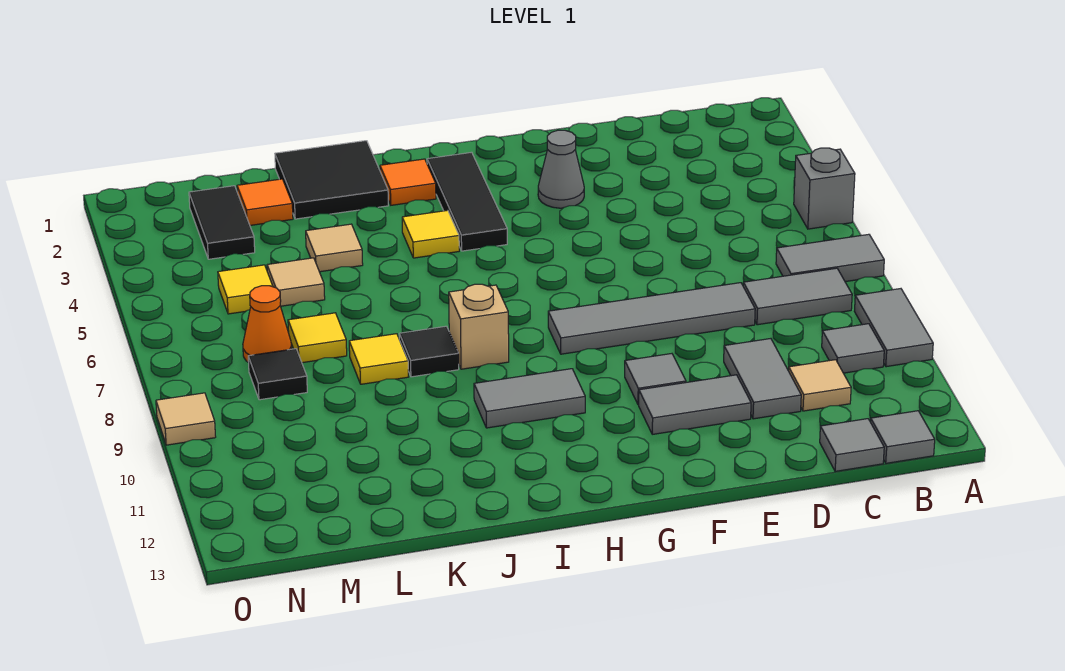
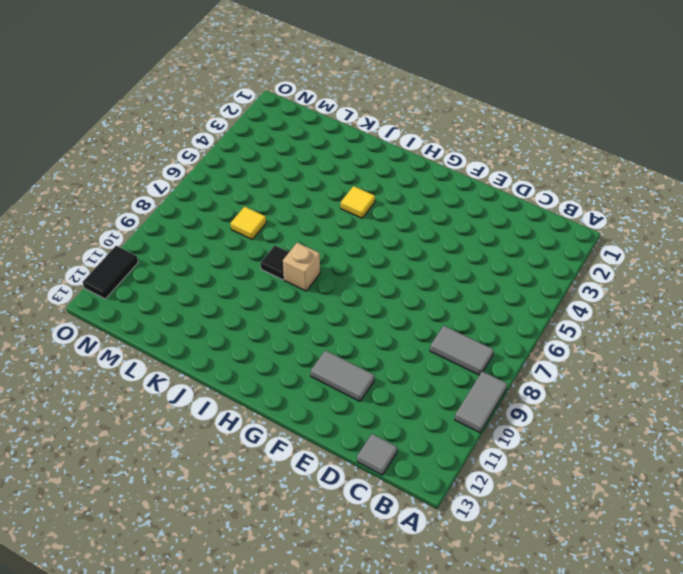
black 1x2 tile [83,246,138,299] -> black 1x2 tile moved to [189,186,255,259]
none -> grey 1x1 brick [794,148,855,229]
none -> grey 1x2 tile [776,234,884,282]
none -> grey 1x1 tile [822,324,884,373]
none -> grey 1x1 tile [871,411,935,463]

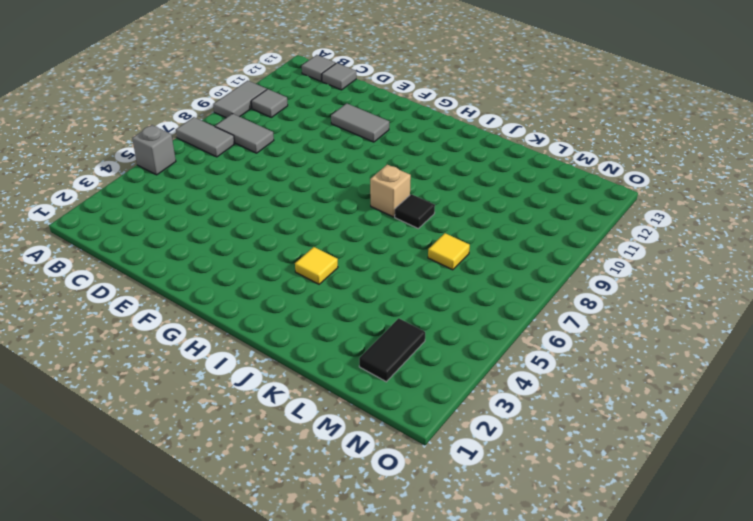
none -> tan 1x1 tile [789,360,851,411]
none -> grey 1x4 tile [548,283,755,354]
none -> grey 1x2 tile [724,339,801,419]
none -> grey 1x1 cone [538,130,584,208]

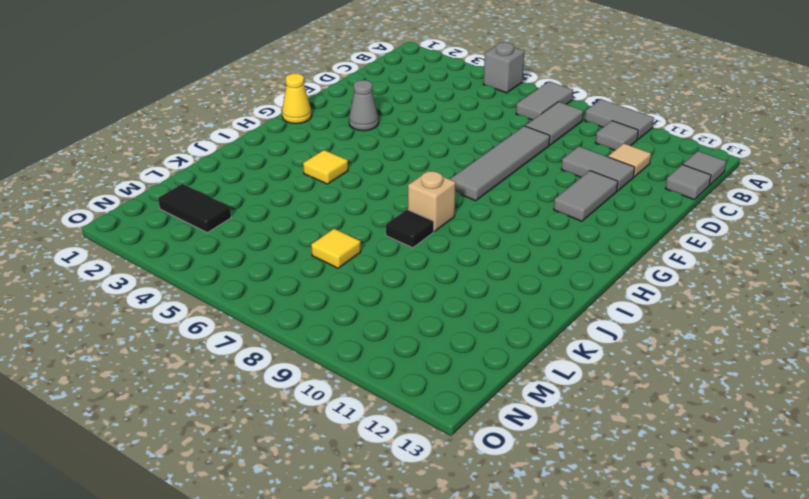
yellow 1x1 cone [282,74,312,124] -> none
none -> grey 1x1 tile [625,354,686,405]
none -> black 1x3 tile [427,152,507,251]
none -> grey 1x2 tile [474,369,585,428]
none -> orange 1x1 tile [380,159,436,205]

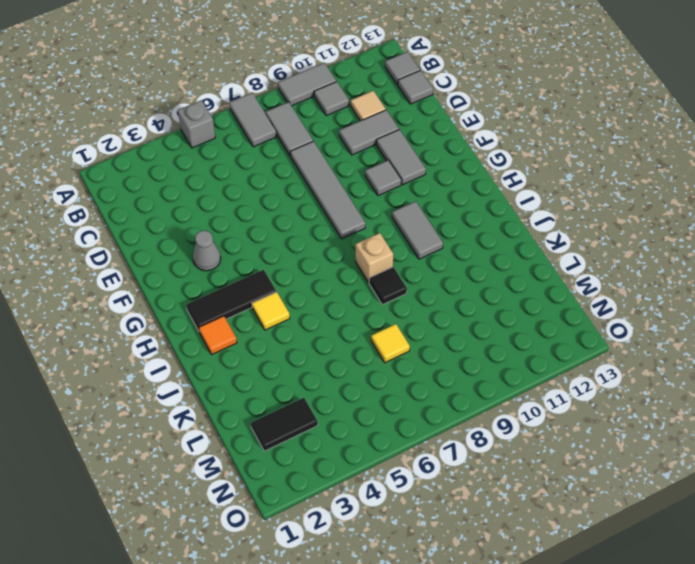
none -> black 2x2 tile [275,141,388,219]
none -> tan 1x1 tile [306,224,363,272]
none -> yellow 1x1 tile [349,334,408,384]
none -> orange 1x1 tile [237,179,293,225]

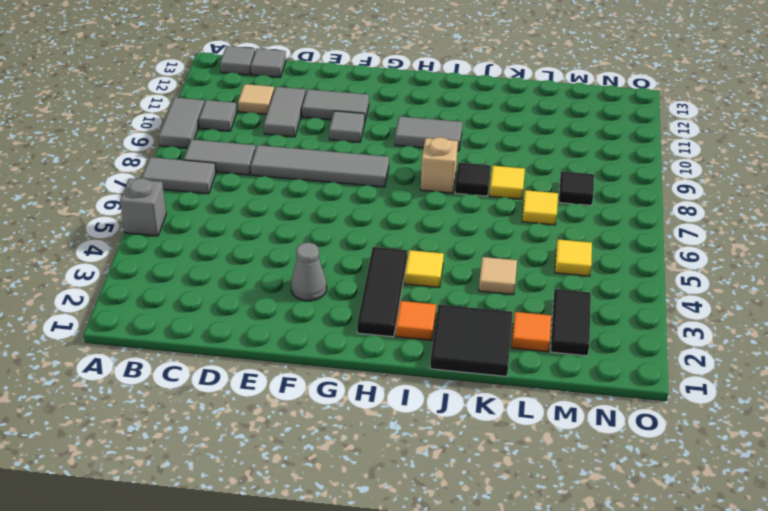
none -> tan 1x1 tile [267,258,325,306]
none -> orange 1x1 cone [243,286,292,363]
none -> tan 1x1 tile [156,393,216,445]

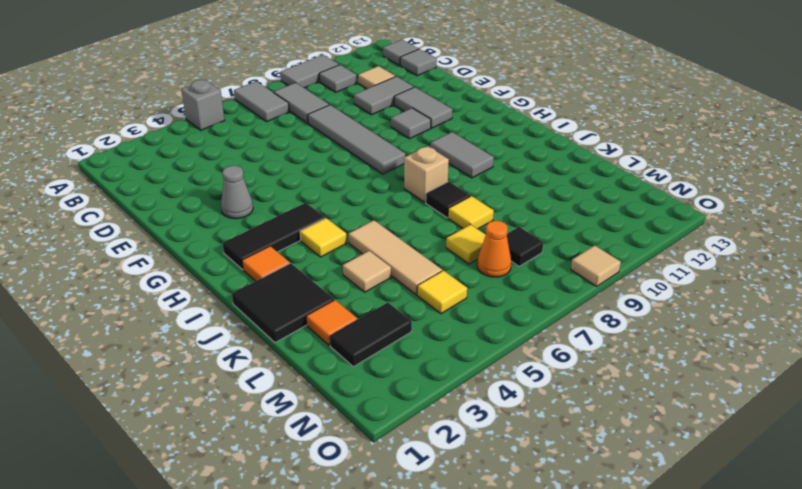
tan 1x3 tile [349,220,442,295] -> tan 1x1 tile [267,258,325,306]

